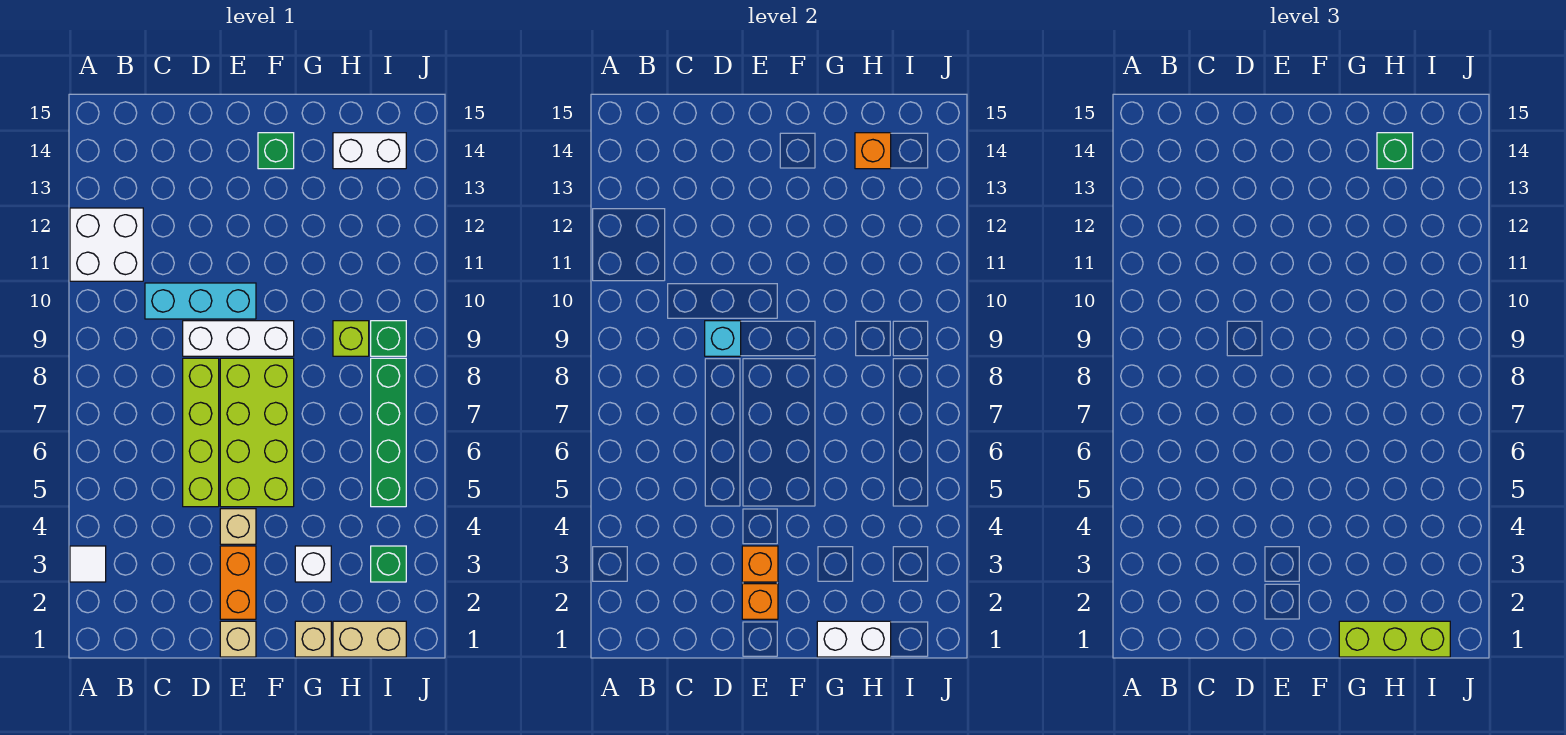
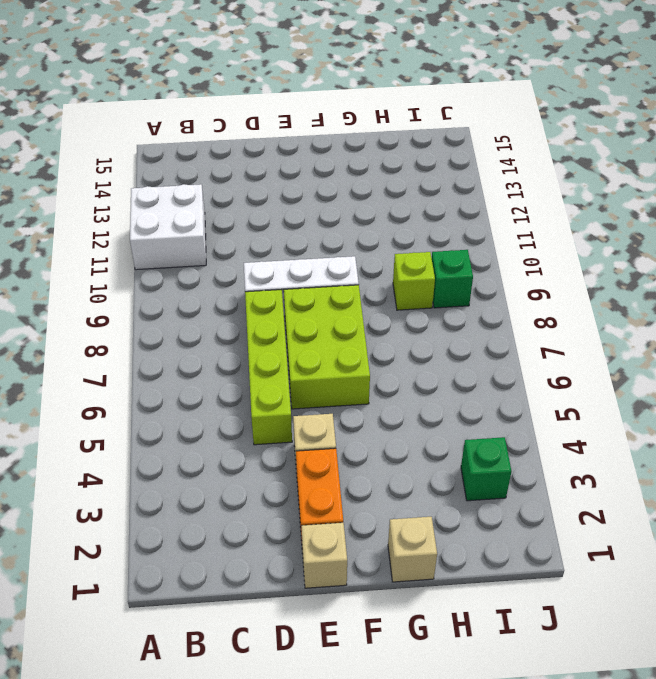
lime 2x3 brick [284,285,370,409] -> lime 2x4 brick [220,358,294,507]
none -> white 1x1 tile [70,546,106,582]
none -> cyan 1x3 brick [145,283,256,319]
none -> green 1x1 brick [258,133,294,169]

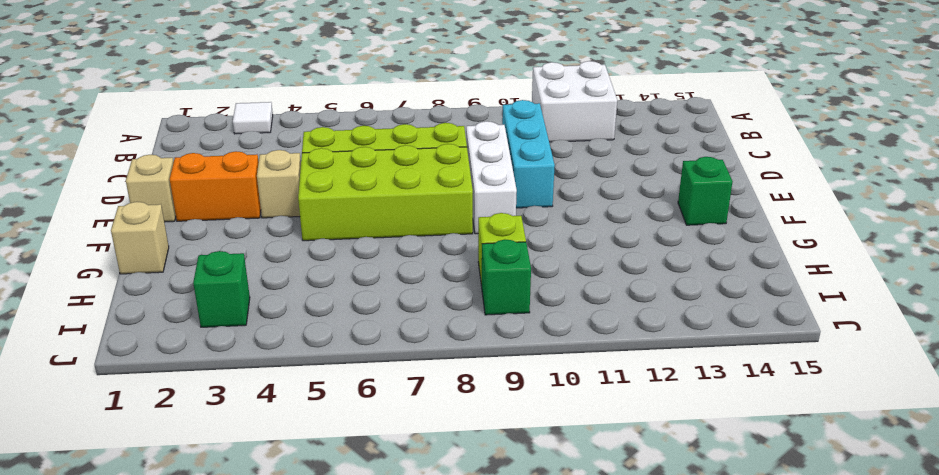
none -> white 1x1 brick [295,546,331,582]
none -> tan 1x2 brick [333,621,406,657]
none -> white 1x2 brick [333,133,406,169]

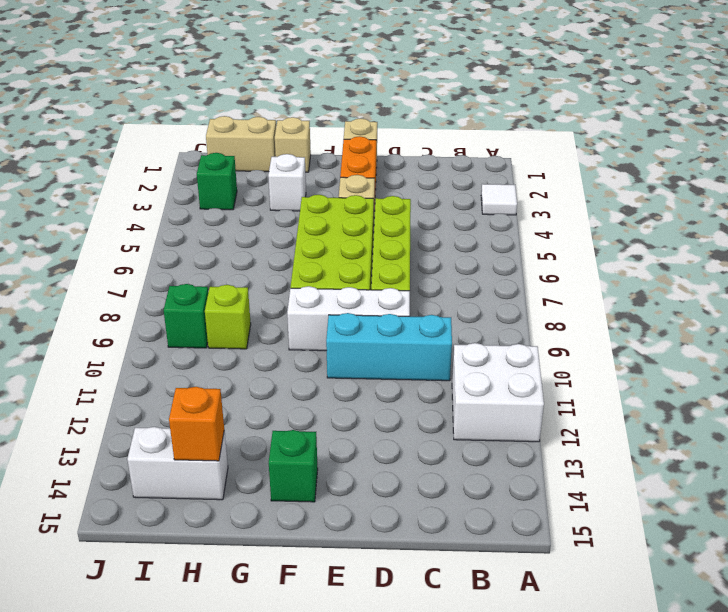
none -> green 1x4 brick [371,358,406,507]
none -> cyan 1x1 brick [705,321,741,356]
none -> orange 1x1 brick [742,584,778,619]

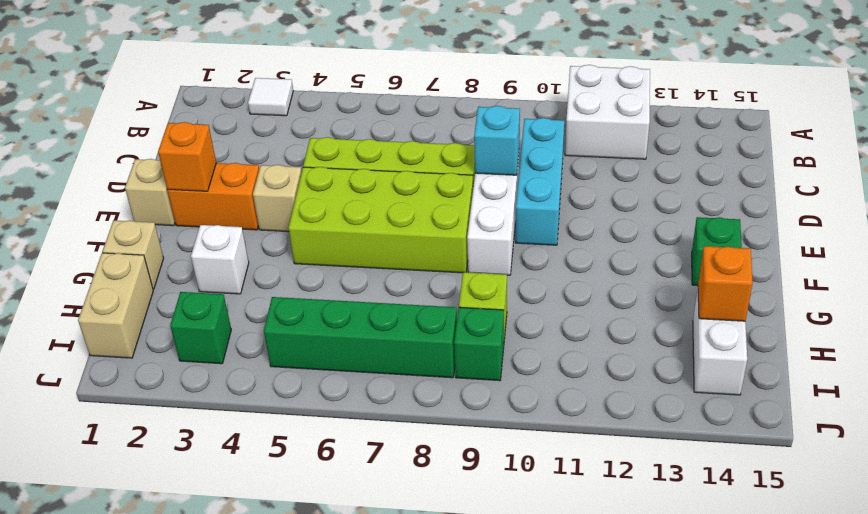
none -> orange 1x1 brick [742,546,778,582]
none -> white 1x2 brick [817,621,891,657]
none -> lime 1x3 brick [1339,621,1450,657]

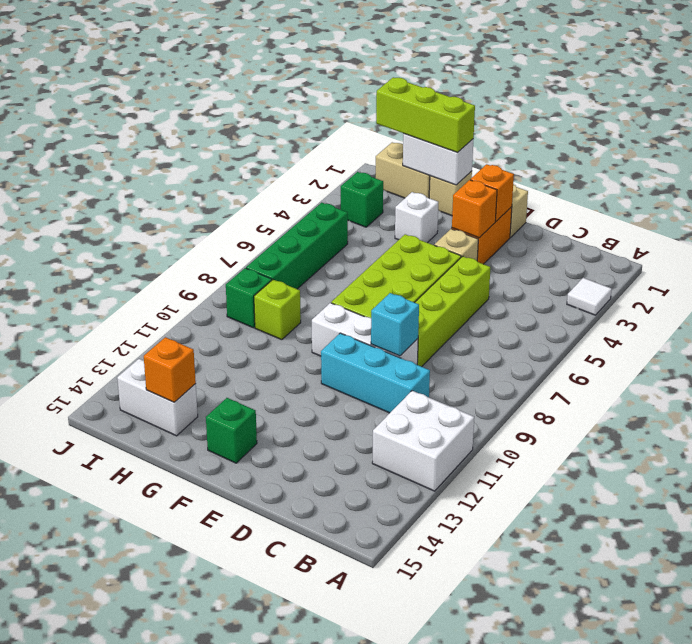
none -> green 1x1 brick [1377,133,1413,169]

